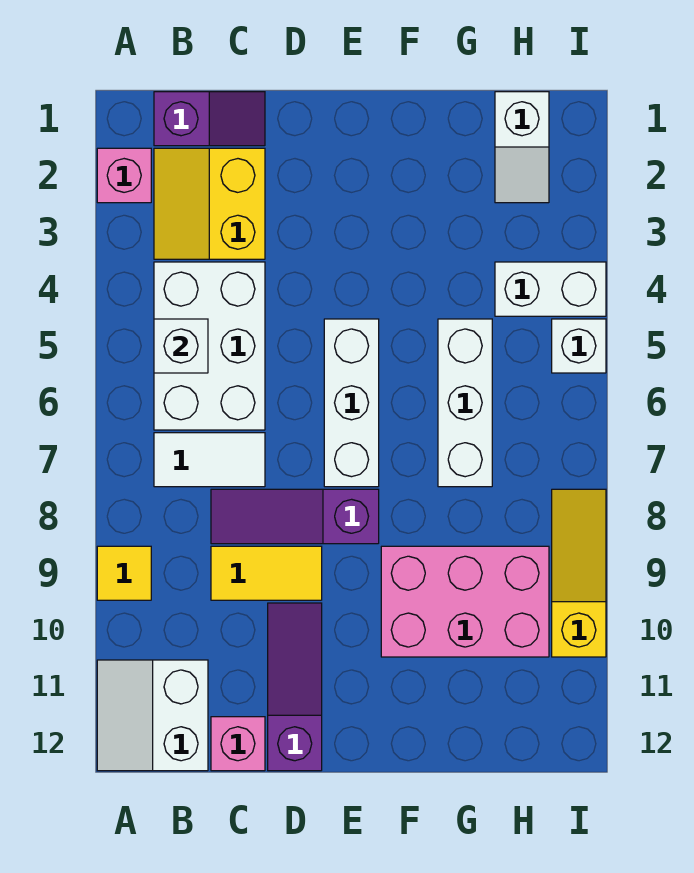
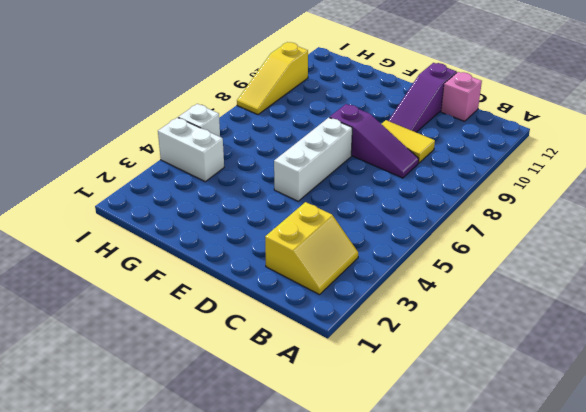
none -> pink 1x1 brick [97,148,151,203]
none -> yellow 1x1 tile [97,546,151,600]
none -> white 2x2 slope [97,660,208,771]

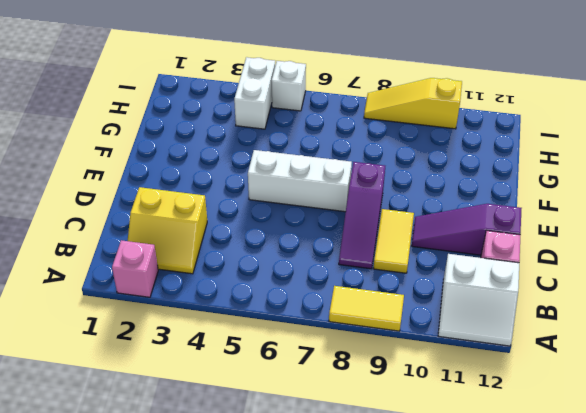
yellow 1x2 tile [329,286,404,331] -> yellow 1x1 tile [97,546,151,600]
none -> purple 1x2 slope [154,92,265,146]
none -> white 2x3 brick [154,262,265,430]
none -> white 1x2 tile [154,433,265,487]

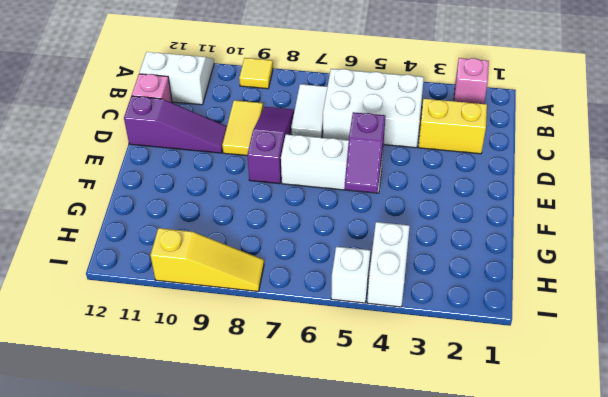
purple 1x2 slope [344,112,385,193] -> purple 1x2 slope moved to [154,92,265,146]
none -> pink 2x3 brick [381,546,549,657]
none -> white 1x3 brick [438,319,492,487]
none -> white 1x2 slope [495,92,549,203]

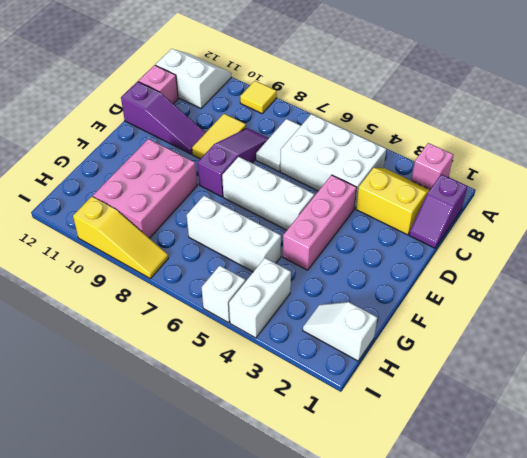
pink 1x3 brick [283,175,357,270] -> none
none -> white 1x1 brick [154,319,208,373]

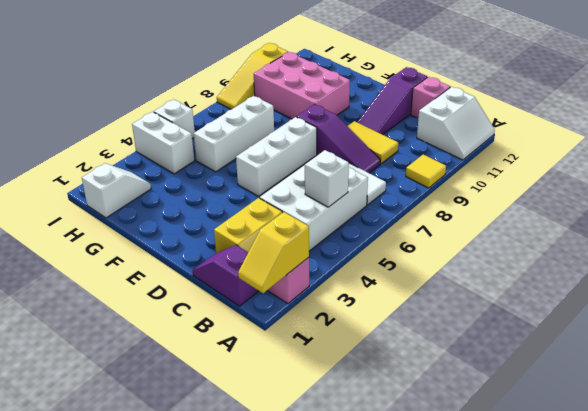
yellow 1x2 slope [238,212,309,293] -> none

